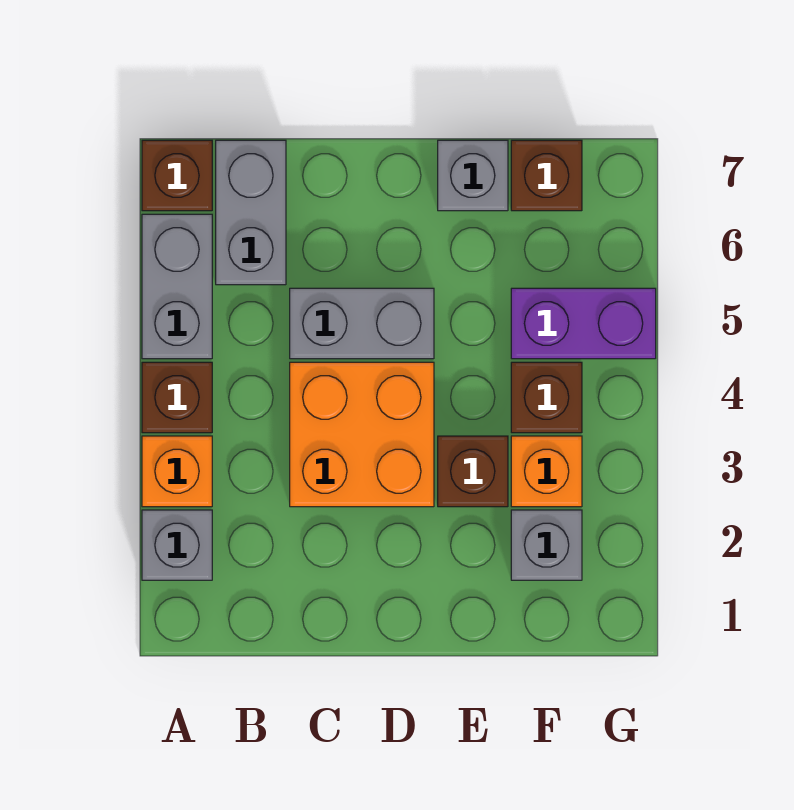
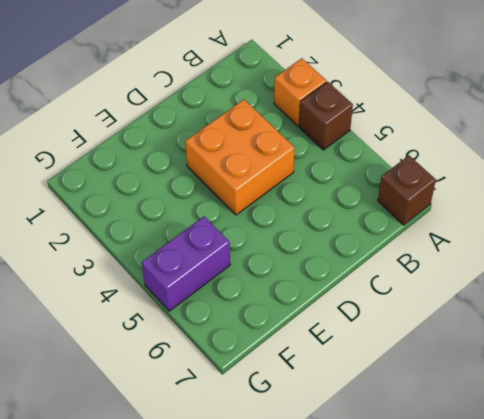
none -> grey 1x1 brick [142,510,212,580]
none -> grey 1x2 brick [142,214,212,359]
none -> grey 1x2 brick [216,140,286,285]

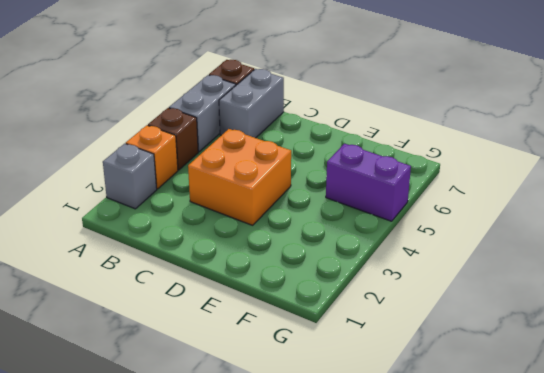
none -> grey 1x2 brick [290,288,434,359]
none -> brown 1x1 brick [438,436,508,507]
none -> grey 1x1 brick [438,140,508,211]

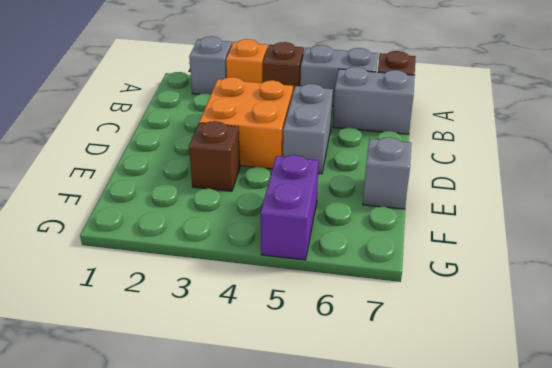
none -> grey 1x1 brick [511,510,582,580]
none -> orange 1x1 brick [511,436,582,507]
none -> brown 1x1 brick [511,362,582,433]

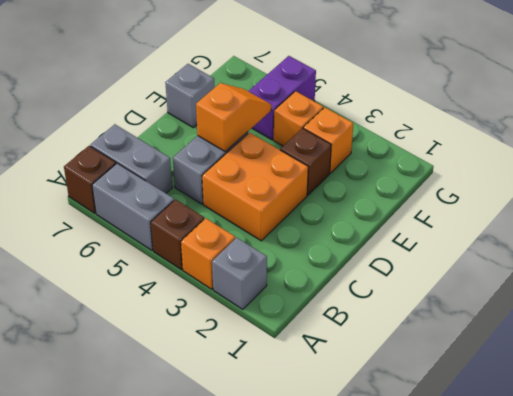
orange 1x2 slope [196,83,271,152] -> none
orange 1x1 brick [274,91,323,146] -> brown 1x1 brick [511,362,582,433]
none -> grey 1x1 brick [511,510,582,580]
none -> brown 1x1 brick [511,140,582,211]

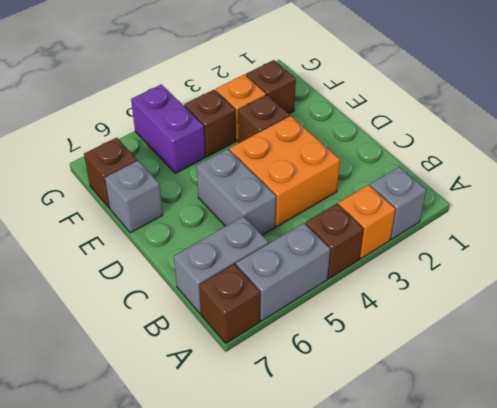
brown 1x1 brick [246,60,296,114] -> grey 1x1 brick [511,510,582,580]

